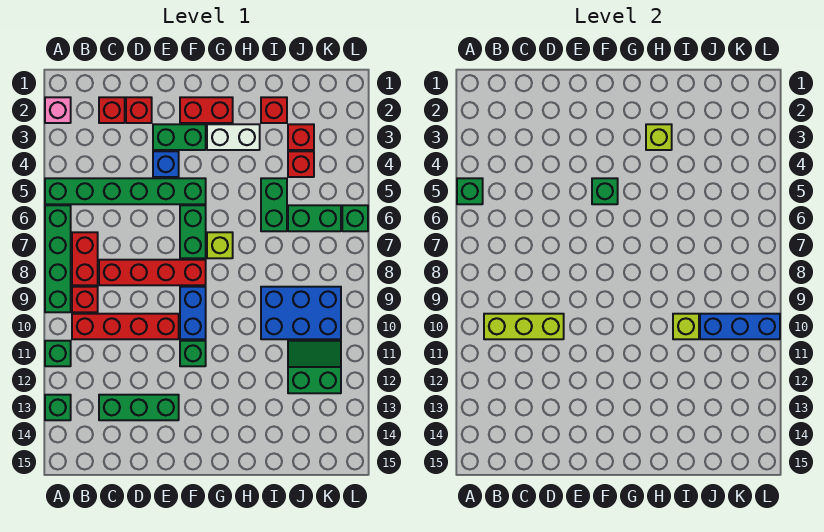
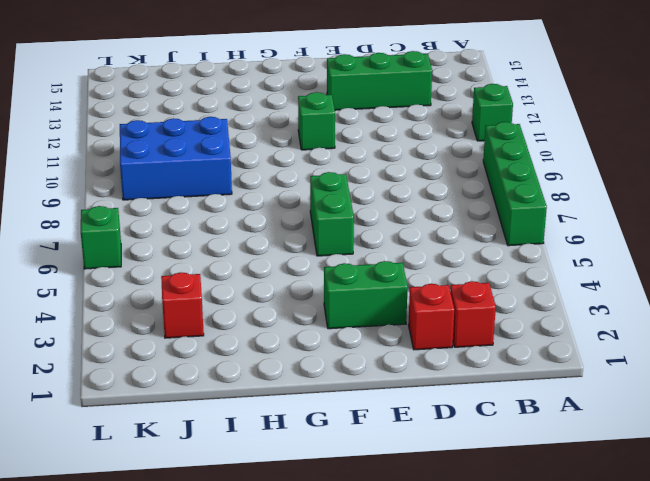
none -> pink 1x1 brick [45,97,71,123]
none -> green 1x6 brick [45,178,206,204]
none -> green 1x1 brick [45,395,71,420]
none -> red 1x2 brick [72,232,98,285]

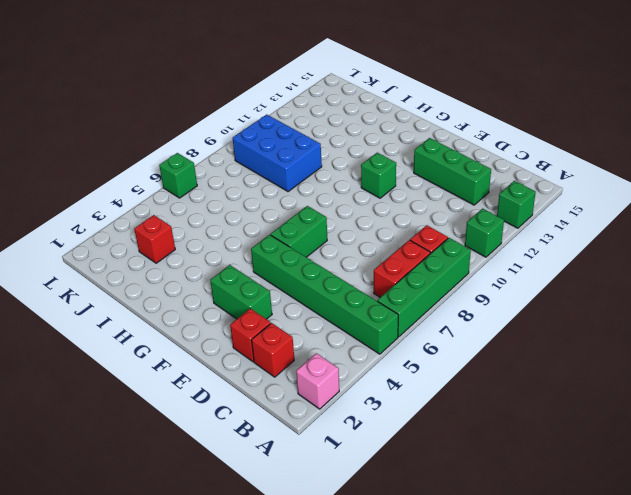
none -> red 1x4 brick [72,314,179,339]
none -> red 1x4 brick [99,260,206,285]
none -> blue 1x1 brick [153,151,179,177]
none -> red 1x2 brick [180,97,233,123]

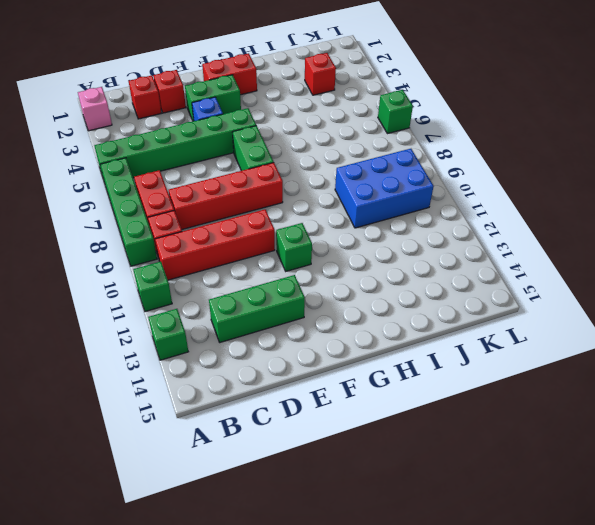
none -> blue 1x2 brick [180,287,206,339]
none -> white 1x2 brick [207,124,260,150]
none -> lime 1x1 brick [207,232,233,258]
none -> red 1x1 brick [261,97,287,123]

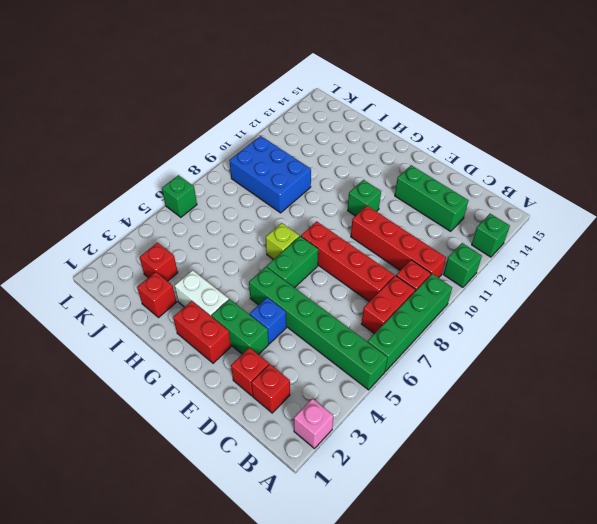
none -> blue 1x2 brick [180,287,206,339]
none -> green 1x2 brick [261,178,287,231]
none -> red 1x1 brick [288,151,314,177]
none -> green 1x2 brick [288,205,341,231]

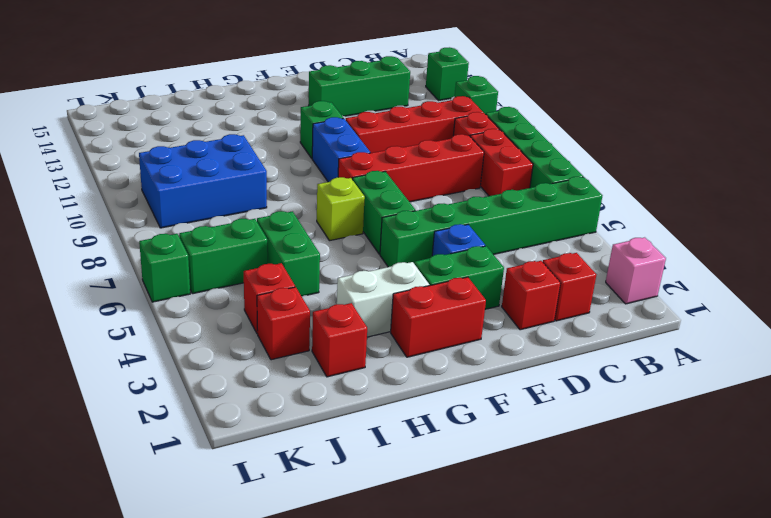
none -> green 2x2 slope [288,341,341,393]
none -> green 1x1 brick [457,178,483,204]
none -> lime 1x3 brick [484,314,564,339]
none -> green 1x1 brick [592,178,618,204]

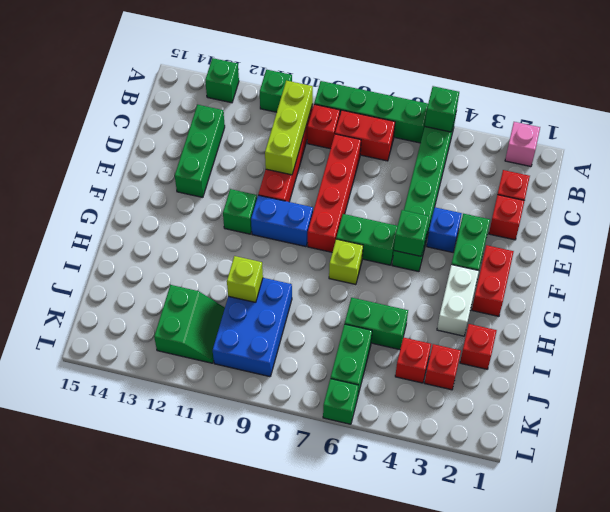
none -> lime 1x1 brick [646,124,672,150]
none -> blue 1x3 brick [700,314,780,339]

